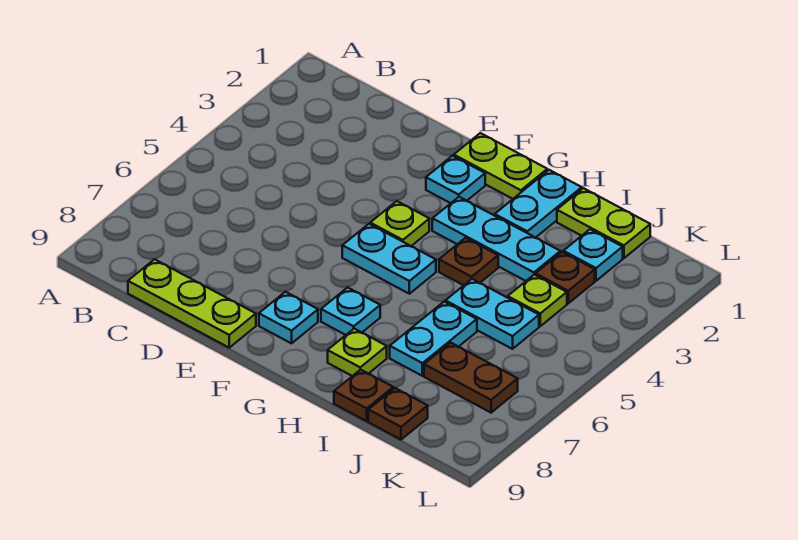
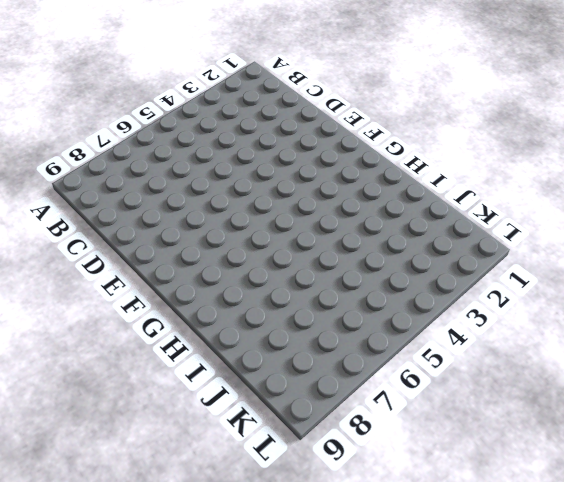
none -> lime 1x3 plate [128,259,256,348]
none -> lime 1x2 plate [454,133,547,199]
none -> cyan 1x1 plate [426,156,485,203]

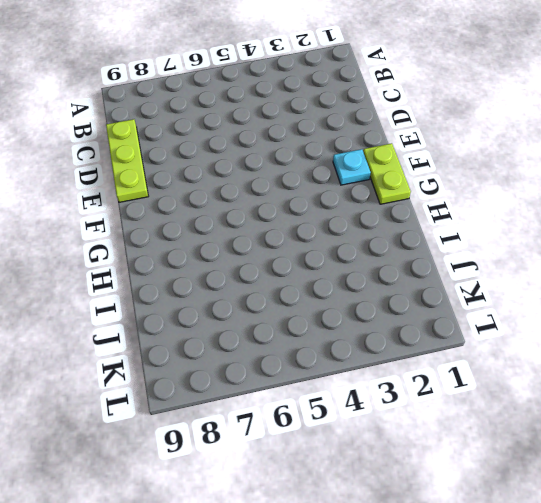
none -> lime 1x1 plate [370,201,429,246]
none -> cyan 1x2 plate [342,224,436,294]
none -> cyan 1x1 plate [259,292,318,343]

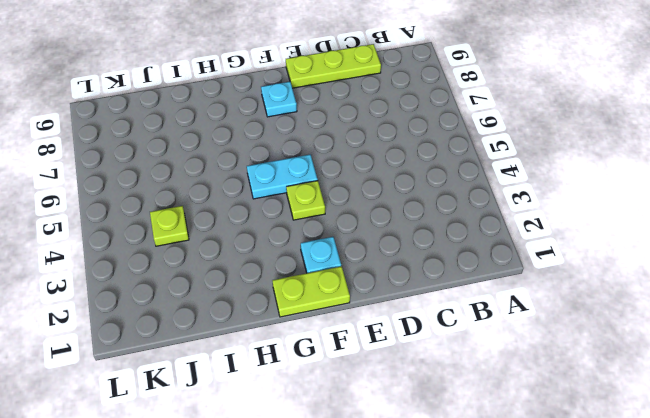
none -> cyan 1x3 plate [432,197,560,281]
none -> cyan 1x1 plate [321,287,380,335]
none -> cyan 1x2 plate [495,170,582,238]

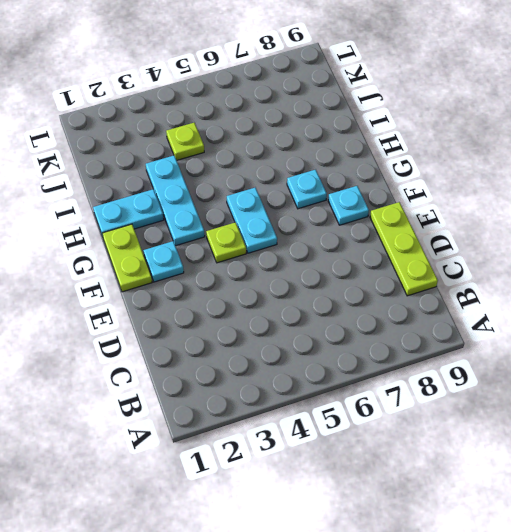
none -> brown 1x1 plate [439,238,498,285]
none -> lime 1x1 plate [328,329,387,376]
none -> lime 1x2 plate [557,188,650,258]

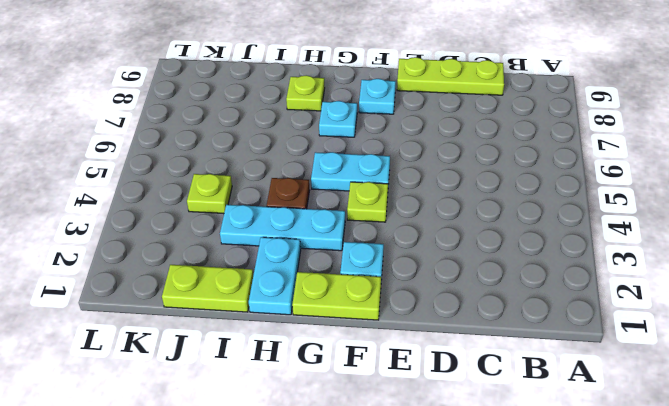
none -> cyan 1x2 plate [445,279,539,349]
none -> cyan 1x2 plate [390,302,477,376]
none -> brown 1x1 plate [334,370,393,421]

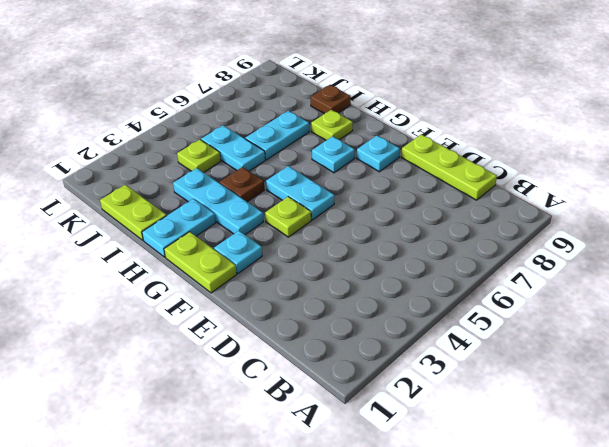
none -> cyan 1x1 plate [563,229,623,281]
none -> brown 1x1 plate [536,252,595,303]
none -> brown 1x2 plate [424,343,518,413]

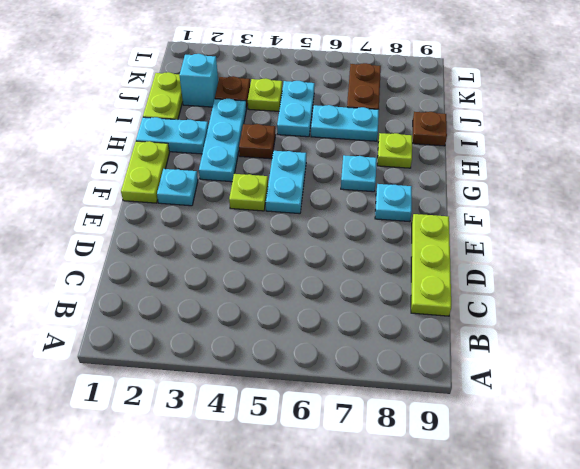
cyan 1x1 brick [180,54,218,107] -> cyan 1x1 plate [563,229,623,281]
none -> brown 1x1 plate [368,388,428,440]

